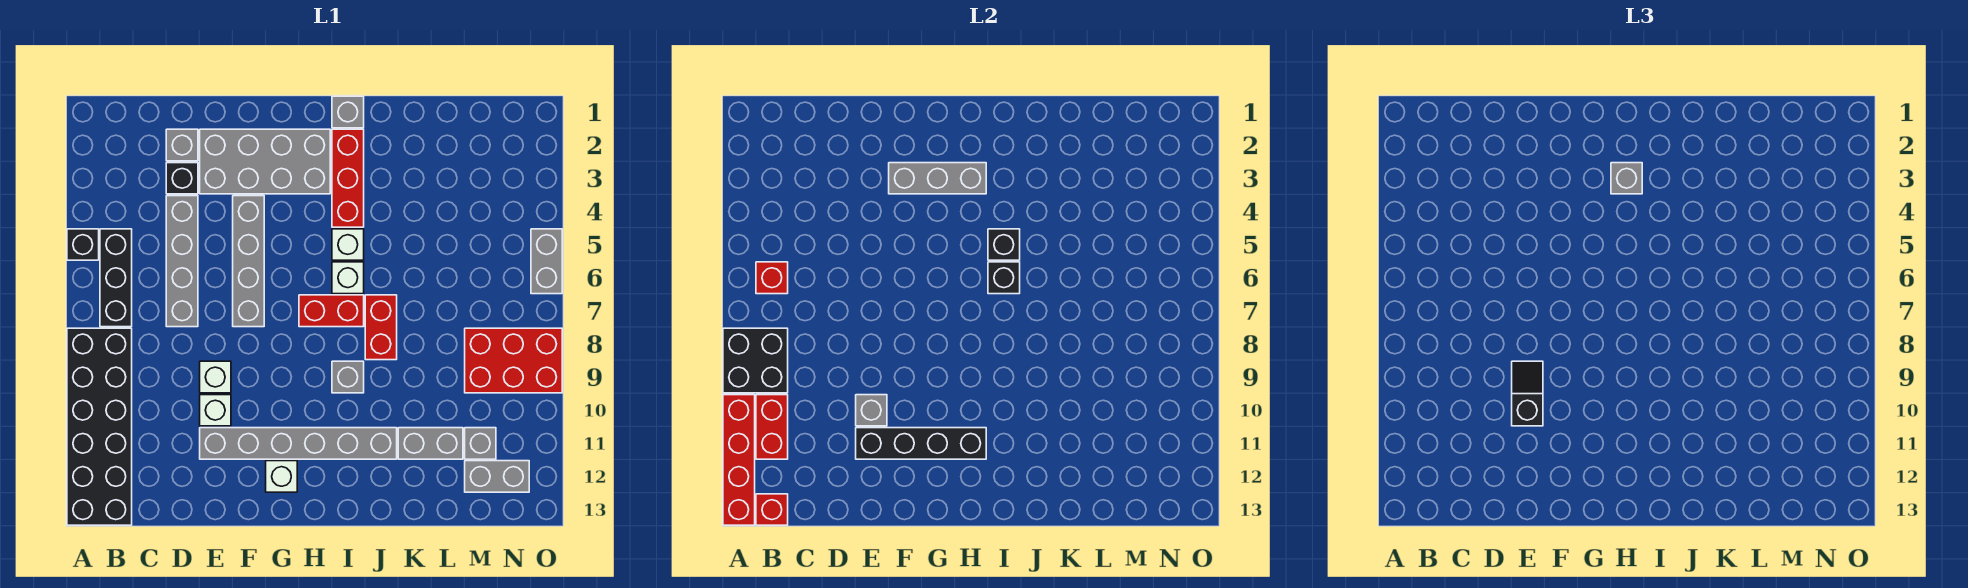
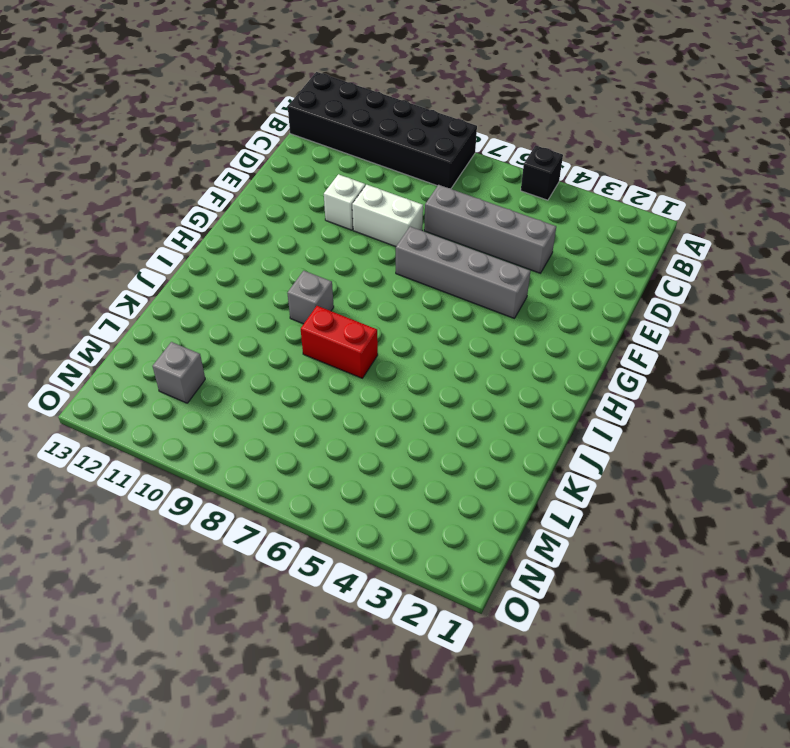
white 1x2 brick [352,185,423,247] -> white 1x1 brick [200,361,231,393]
none -> black 1x3 brick [100,229,132,327]
none -> grey 1x1 brick [166,129,198,161]
none -> black 1x1 brick [166,163,198,194]
none -> grey 2x4 brick [200,129,330,194]

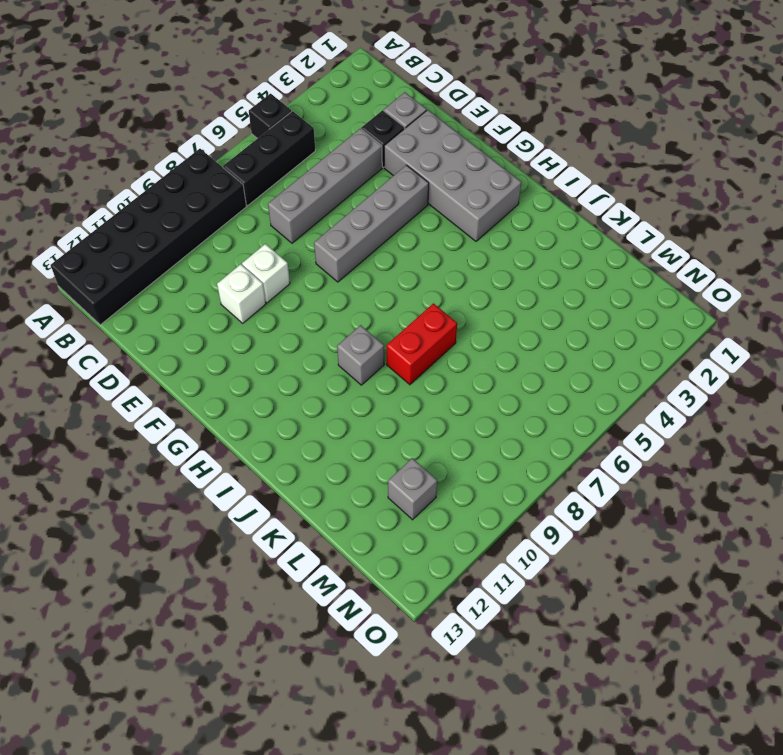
none -> grey 1x6 brick [200,428,397,459]
none -> white 1x1 brick [266,461,297,492]
none -> red 1x2 brick [299,295,364,327]
none -> grey 1x1 brick [332,96,364,128]

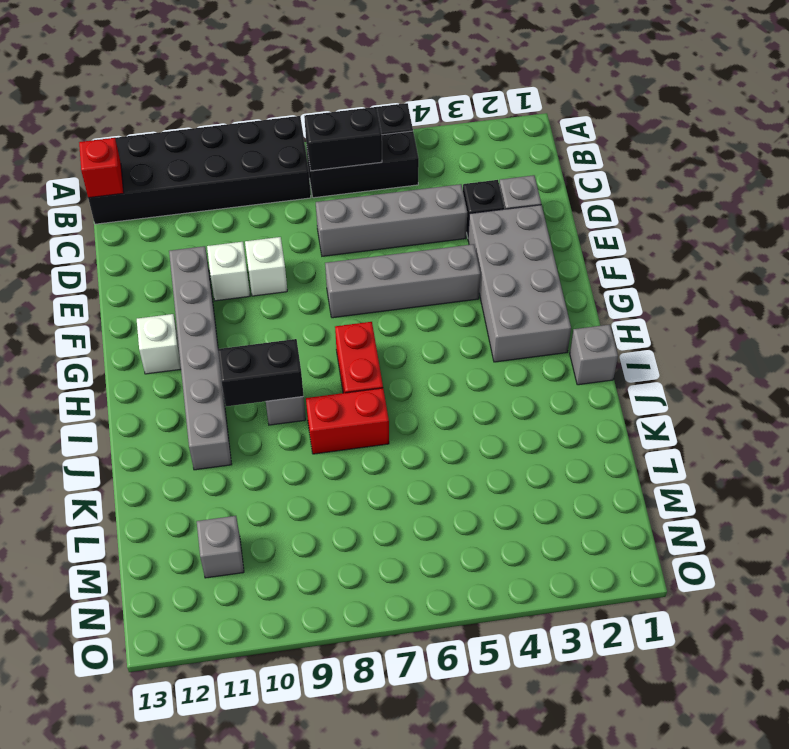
black 1x2 brick [304,107,382,171] -> red 1x1 brick [756,262,788,294]
black 1x2 brick [218,339,304,406] -> none
none -> red 1x3 brick [332,129,364,227]
none -> white 1x1 brick [332,229,364,260]
none -> white 1x1 brick [332,262,364,294]
none -> grey 1x2 brick [398,428,463,459]

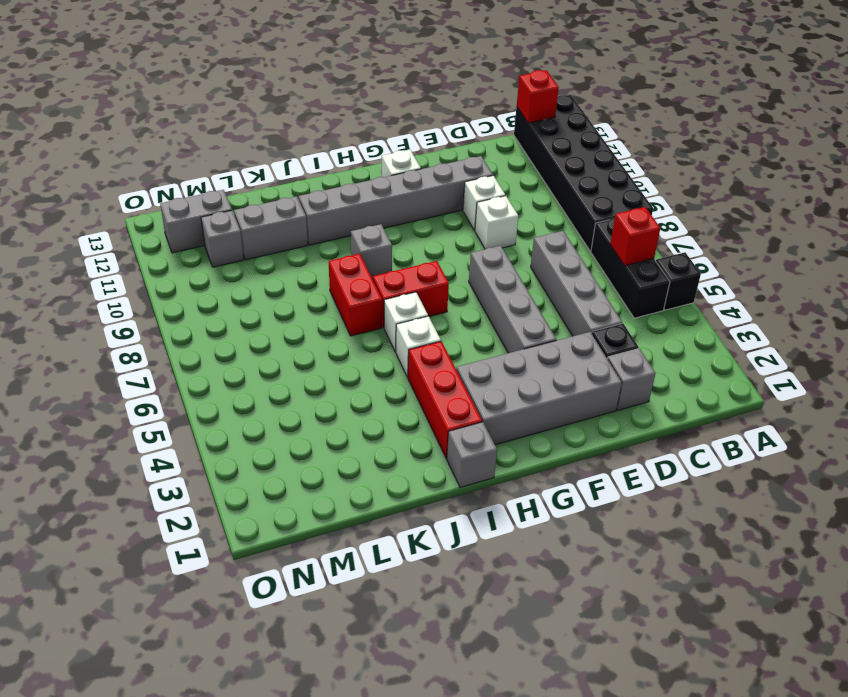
none -> red 2x3 brick [465,328,562,393]
none -> grey 1x2 brick [531,229,562,294]
none -> black 2x2 brick [723,328,788,393]
none -> red 1x4 brick [723,395,755,525]

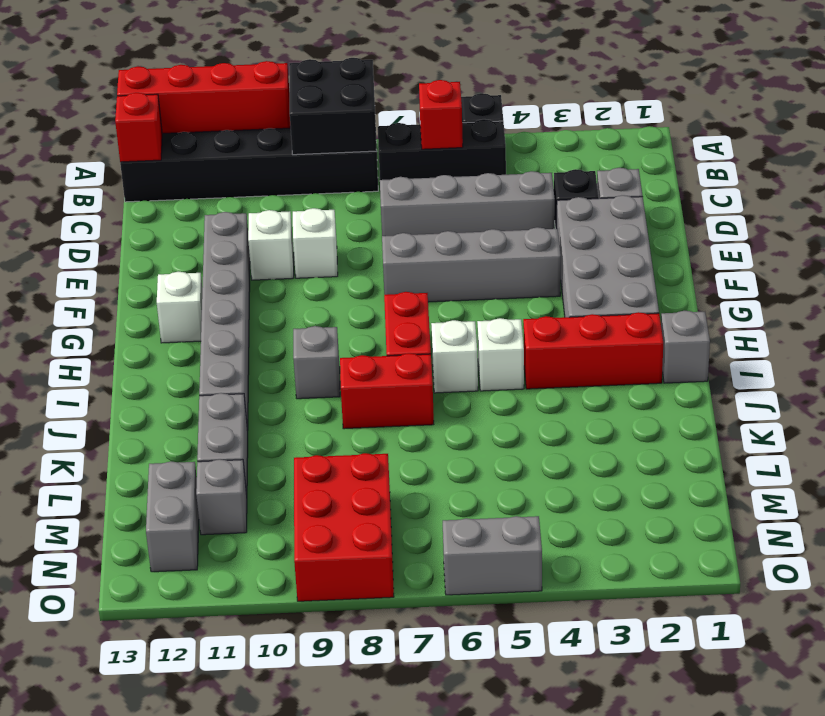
none -> red 1x2 brick [756,395,788,459]
none -> grey 1x1 brick [856,395,887,426]
none -> black 1x4 brick [856,428,986,459]
none -> grey 1x3 brick [889,163,986,194]

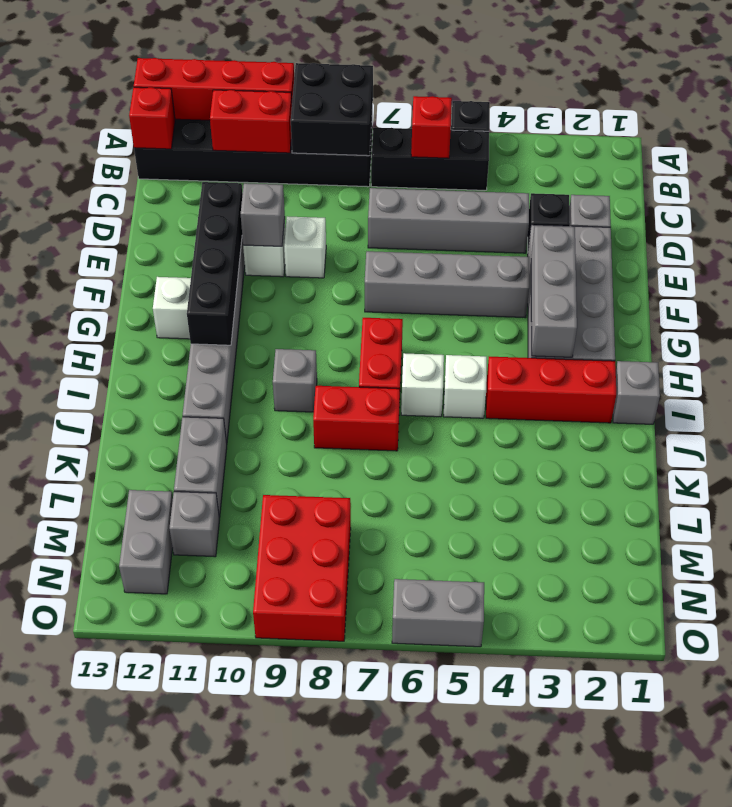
none -> black 1x1 brick [988,229,1020,260]
none -> black 1x1 brick [988,262,1020,294]
none -> black 1x2 slope [1512,361,1543,426]
none -> grey 1x1 brick [1611,163,1642,194]

